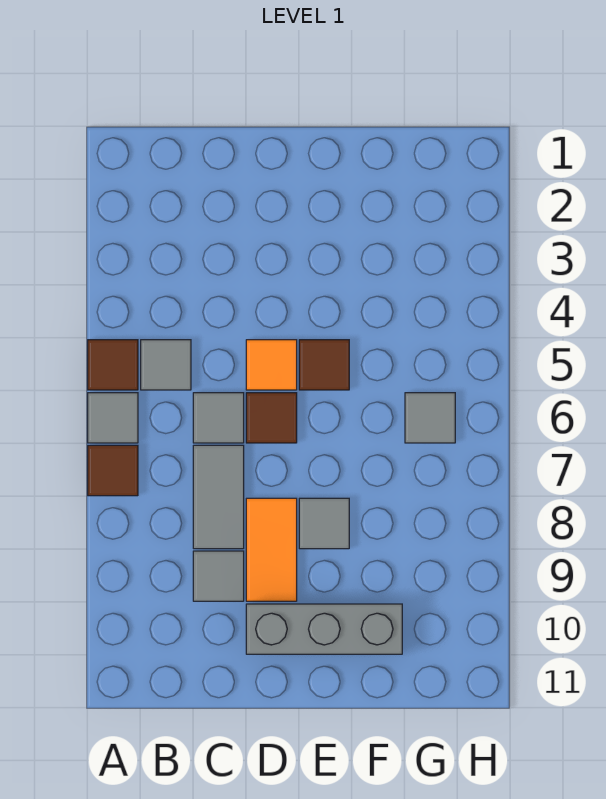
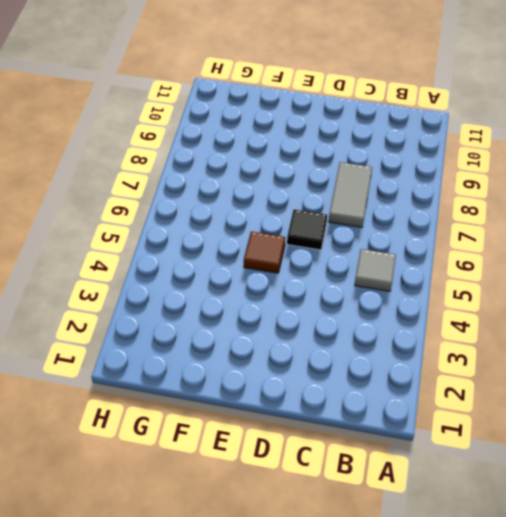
black 1x1 tile [287,209,327,250] -> brown 1x1 tile [246,393,297,443]
none -> brown 1x1 tile [88,340,138,390]
none -> grey 1x1 tile [88,393,138,443]
none -> brown 1x1 tile [88,445,138,496]

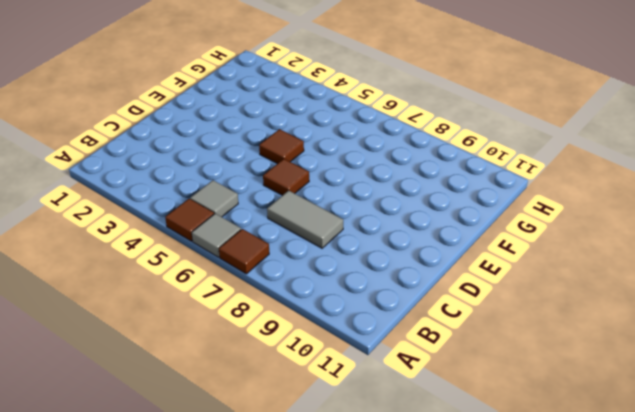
none -> grey 1x1 tile [193,393,244,443]
none -> grey 1x1 tile [193,551,244,601]
none -> orange 1x1 tile [246,340,297,390]

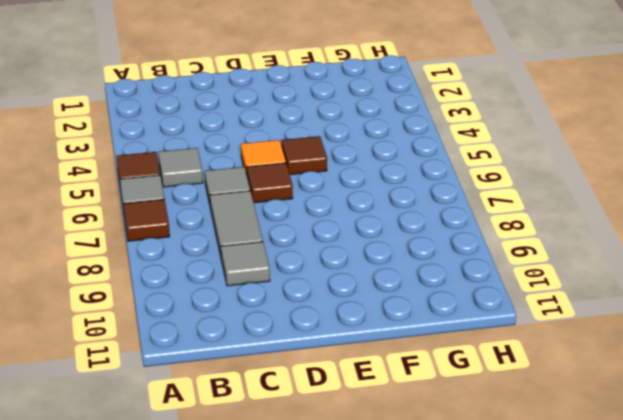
none -> orange 1x2 tile [246,498,297,601]
none -> grey 1x3 brick [246,604,402,654]
none -> grey 1x1 tile [299,498,349,549]

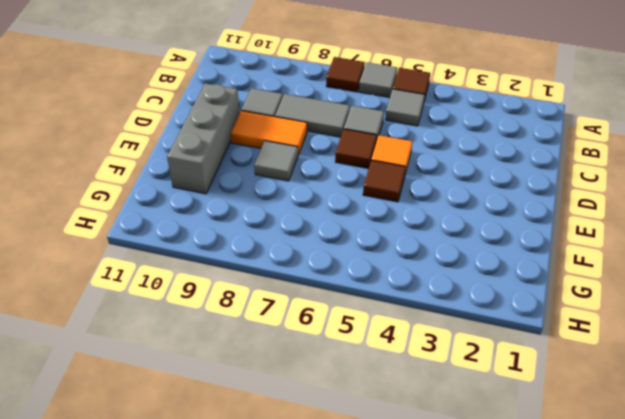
none -> grey 1x1 tile [405,393,455,443]

